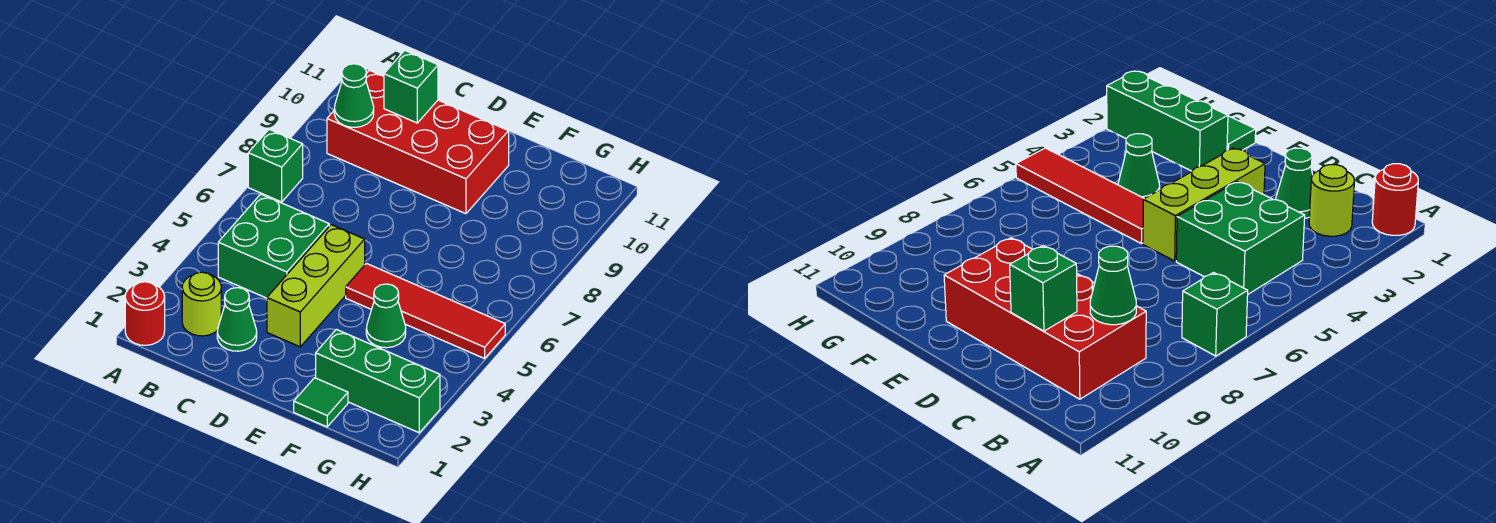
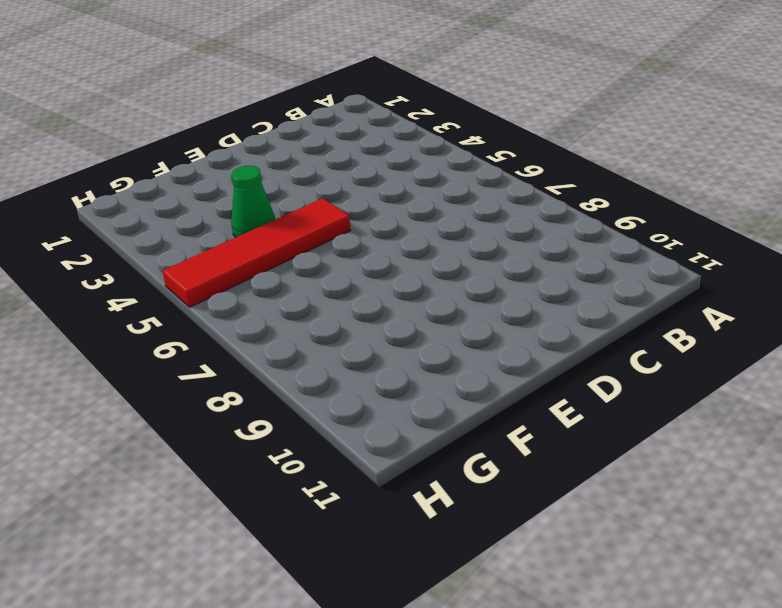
none -> red 1x1 round brick [125,282,165,345]
none -> green 1x1 brick [248,129,303,202]
none -> lime 1x1 round brick [182,272,221,336]

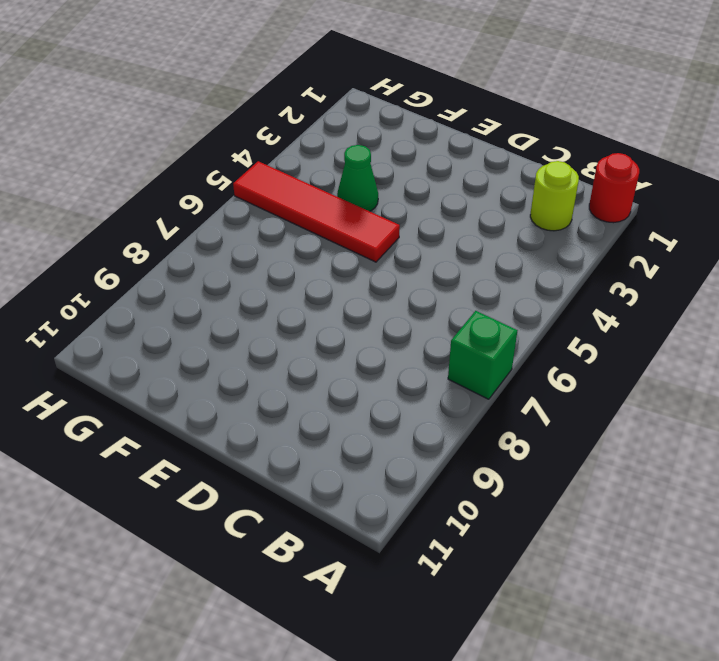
none -> green 2x2 brick [218,194,329,298]
none -> red 2x4 brick [327,70,509,214]
none -> green 1x1 cone [217,288,257,351]

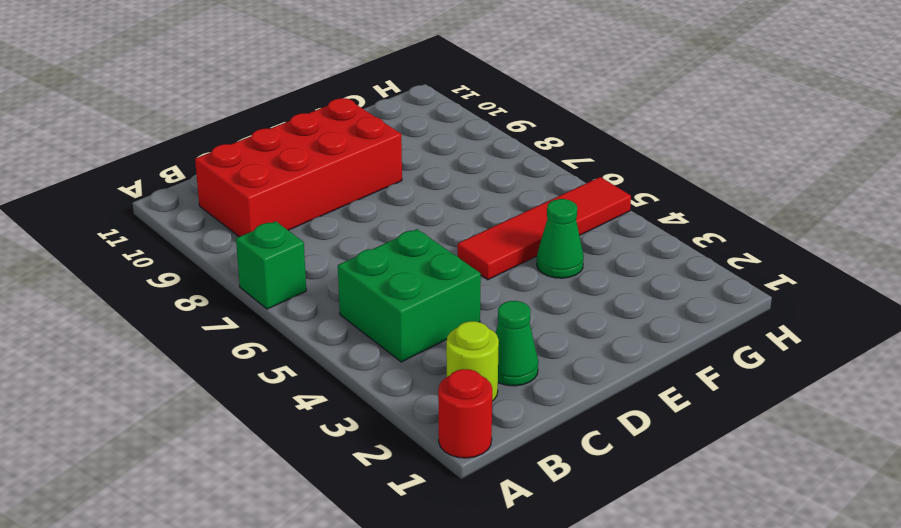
none -> lime 1x3 brick [267,225,365,347]
none -> green 1x1 tile [294,378,348,427]
none -> green 1x3 brick [316,329,440,433]

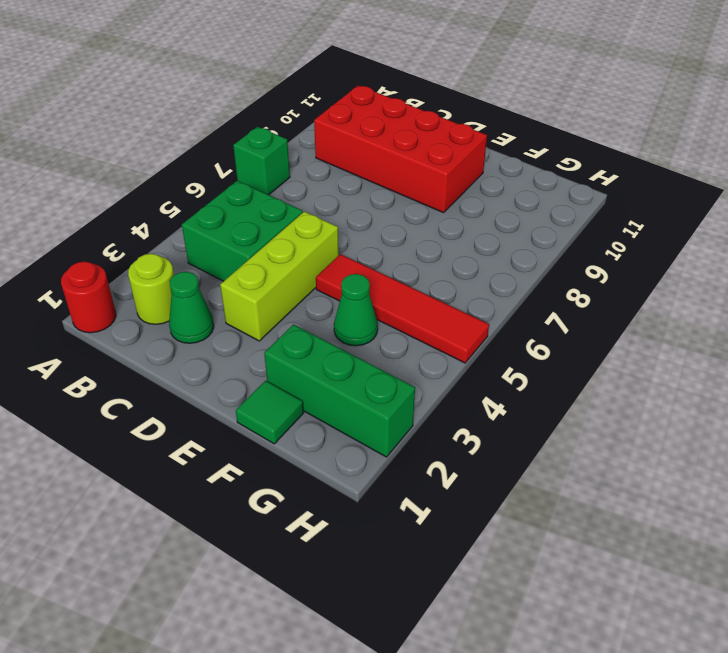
none -> green 1x1 cone [334,64,374,127]
none -> green 1x1 brick [384,50,438,123]

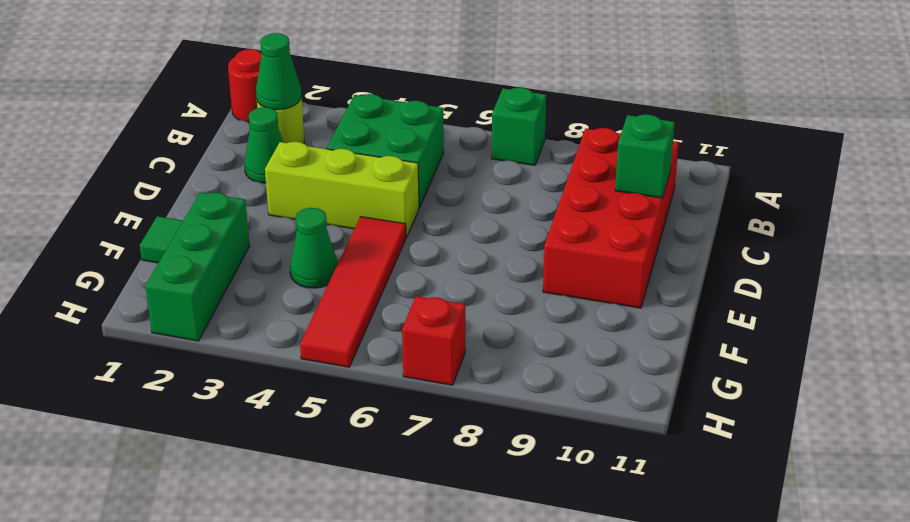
green 1x1 cone [256,33,301,110] -> green 1x1 cone moved to [334,64,374,127]
red 1x1 brick [402,296,465,385] -> none

